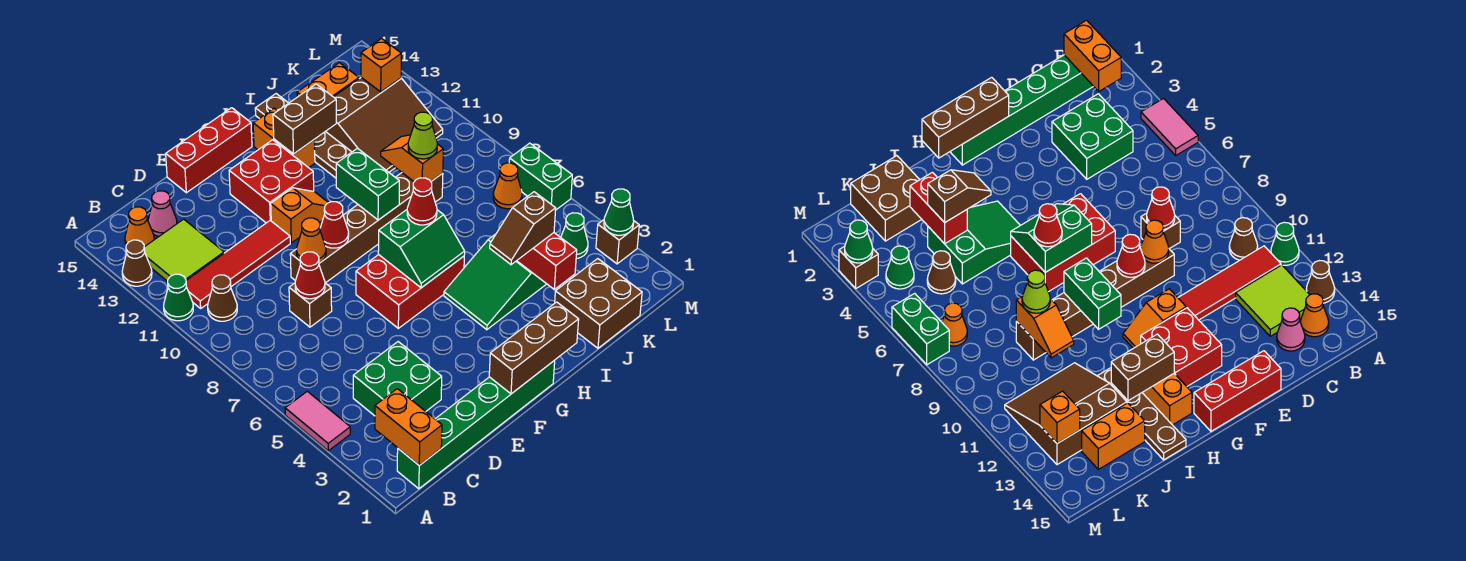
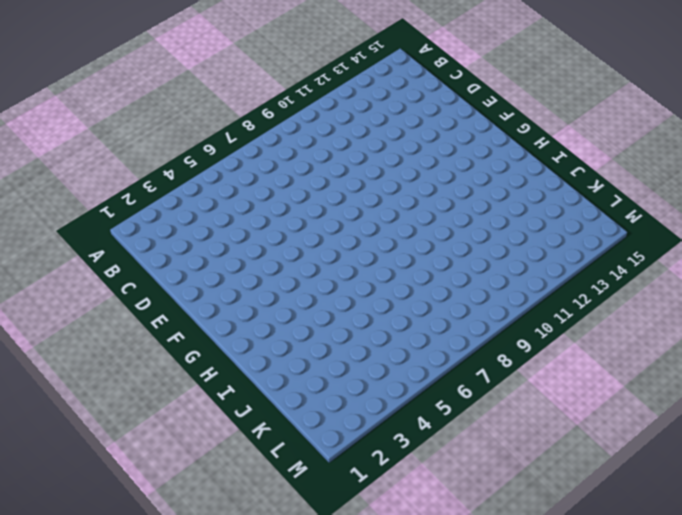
none -> pink 1x2 tile [285,391,350,451]
none -> green 1x1 cone [164,274,193,321]
none -> brown 1x1 cone [122,240,152,286]
none -> green 1x6 brick [397,360,555,489]

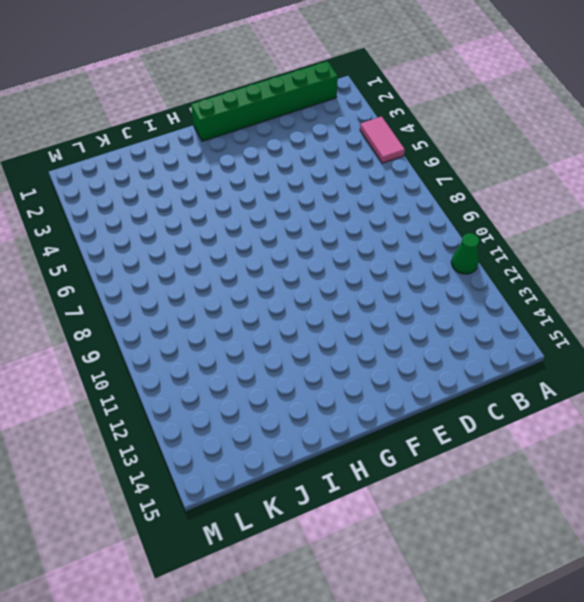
none -> brown 1x1 cone [122,240,152,286]
none -> brown 1x1 cone [208,275,237,321]
none -> red 1x4 tile [186,221,290,308]
none -> lime 2x2 tile [144,219,224,281]

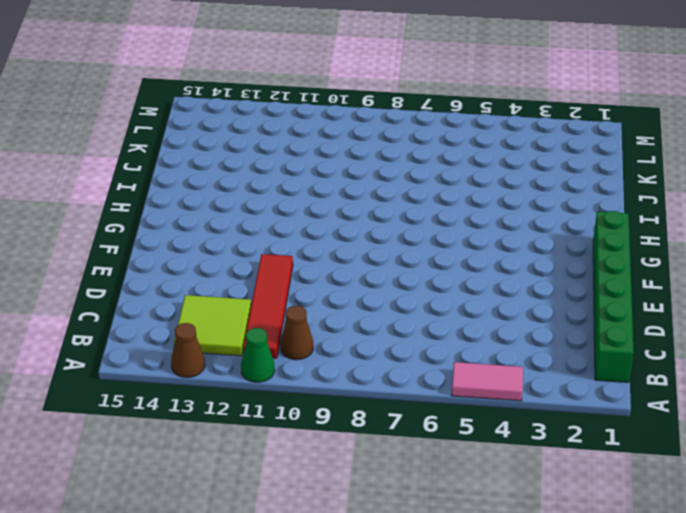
none -> orange 1x1 cone [125,207,154,247]
none -> green 2x2 brick [353,342,442,416]
none -> pink 1x1 cone [148,191,177,236]
none -> brown 1x1 brick [289,283,332,327]

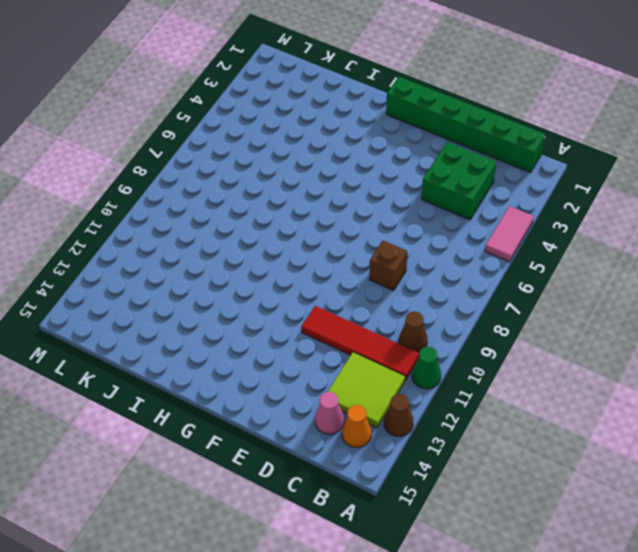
none -> brown 1x6 brick [290,173,443,283]
none -> red 1x3 brick [166,108,252,193]
none -> red 2x3 brick [356,255,464,328]
none -> orange 1x2 slope [271,188,328,243]

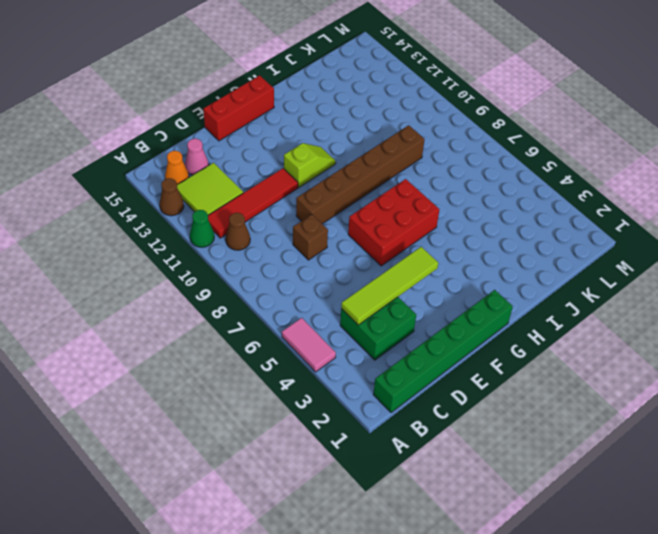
lime 1x4 tile [341,247,438,325] -> none
lime 1x2 slope [284,143,336,187] -> orange 1x2 slope [271,188,328,243]
none -> red 2x2 brick [229,140,314,223]
none -> green 2x3 slope [444,234,546,330]
none -> orange 1x2 brick [253,108,315,168]
none -> brown 1x4 plate [255,94,351,178]

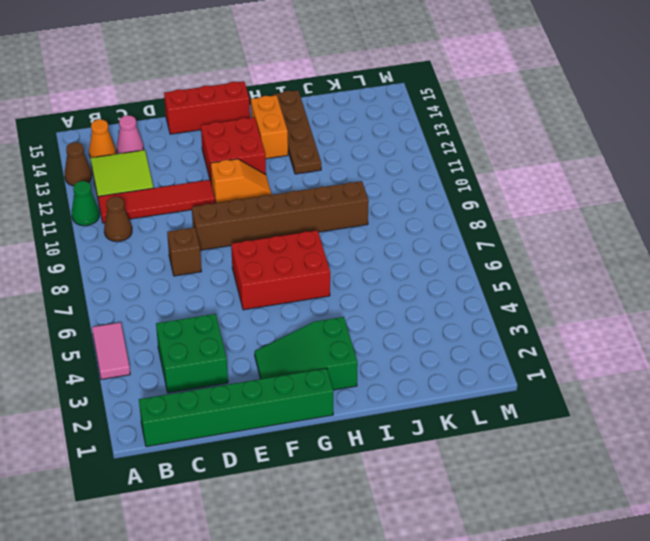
green 2x3 slope [255,317,358,390] -> green 2x3 slope moved to [444,234,546,330]
none -> brown 2x2 brick [555,259,642,348]
none -> brown 3x3 slope [325,78,443,172]
none -> orange 1x2 brick [297,63,359,97]
none -> brown 1x1 cone [927,251,956,294]

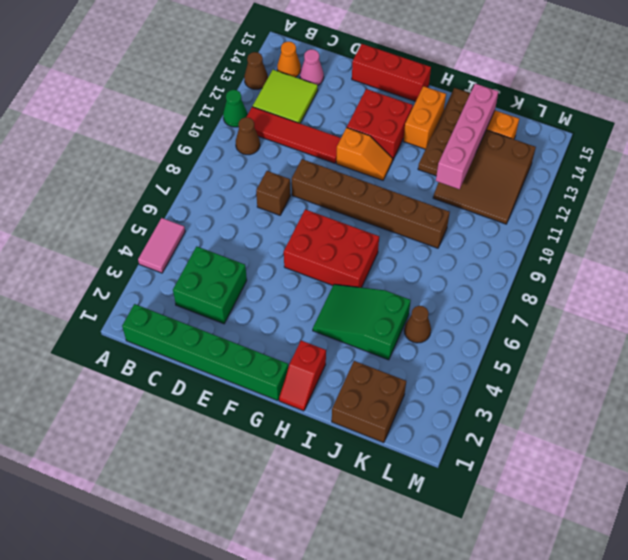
red 1x2 slope [279,341,326,411] -> none
pink 1x4 brick [436,84,499,189] -> none
none -> green 1x1 cone [561,213,588,259]
none -> orange 1x1 cone [493,163,522,209]
none -> brown 1x1 brick [596,220,639,264]
none -> green 1x2 brick [509,143,572,210]

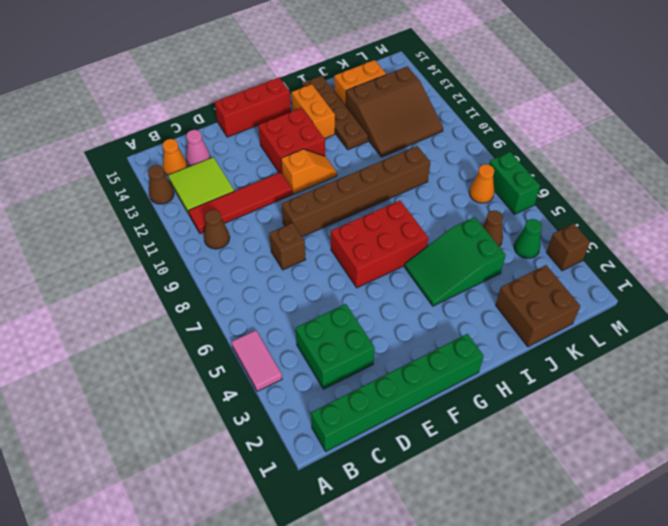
none -> green 1x1 cone [164,274,193,321]
none -> orange 1x2 brick [375,389,442,465]
none -> red 1x1 cone [295,252,325,299]
none -> orange 1x1 cone [297,218,326,263]

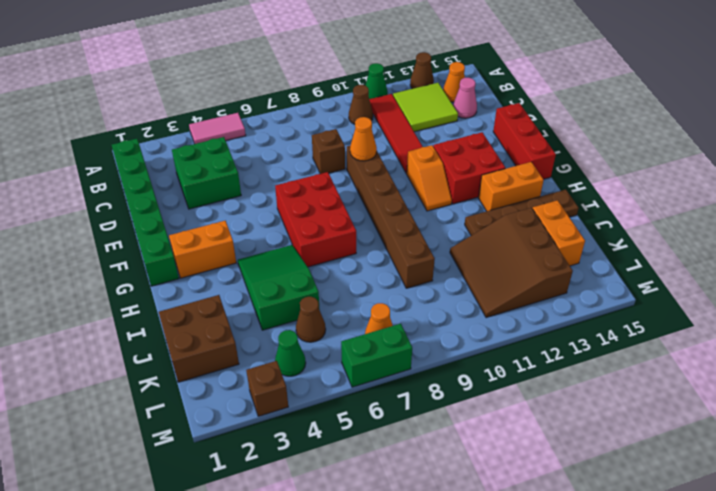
orange 1x2 brick [169,221,236,278] -> orange 1x2 brick moved to [375,389,442,465]
none -> red 1x1 cone [295,252,325,299]
none -> brown 1x3 brick [489,302,579,394]
none -> red 1x1 cone [320,202,349,248]
none -> green 2x2 slope [378,210,465,288]

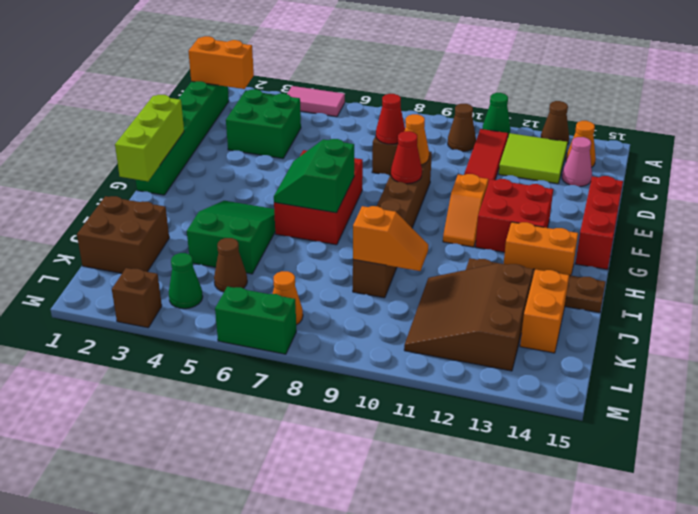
lime 1x3 brick [115,95,184,181] -> brown 1x3 brick [489,302,579,394]
none -> green 1x2 brick [336,148,399,220]
none -> brown 1x2 brick [273,84,336,154]
none -> red 1x2 brick [517,233,577,289]
none -> orange 1x1 brick [361,39,401,92]

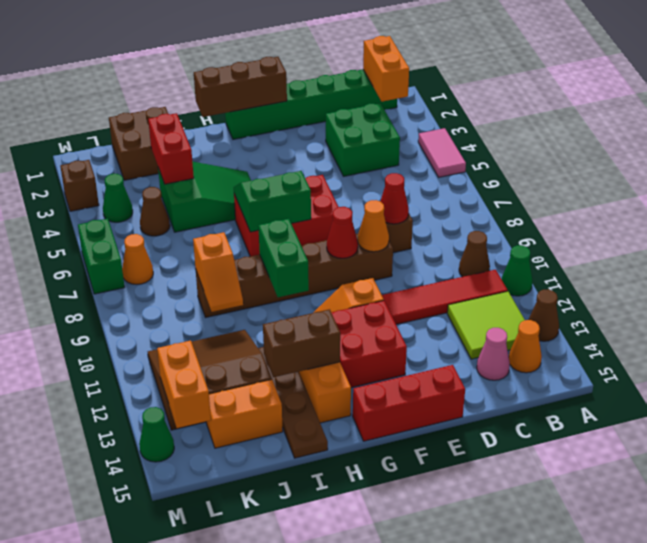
orange 1x2 brick [157,340,211,428] -> orange 1x1 brick [361,39,401,92]
green 1x1 cone [139,407,174,462] -> green 1x1 cone moved to [604,189,634,235]
none -> red 1x1 cone [407,178,437,225]
none -> brown 1x2 slope [490,192,556,265]
none -> lime 1x1 cone [408,112,437,159]

